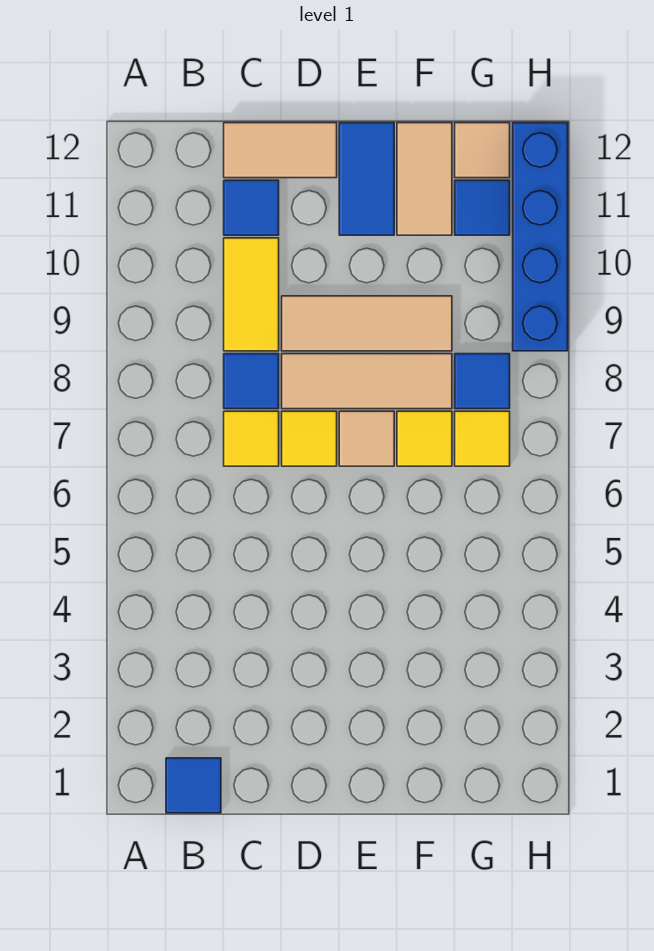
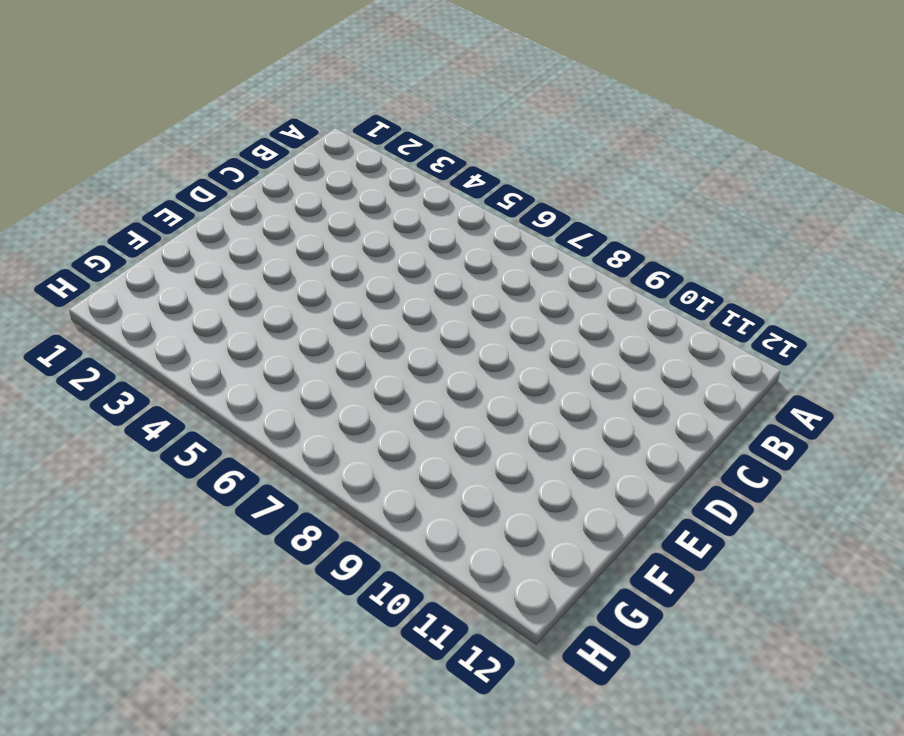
none -> blue 1x1 tile [166,758,221,813]
none -> yellow 1x1 tile [224,411,279,466]
none -> blue 1x1 tile [224,354,279,409]

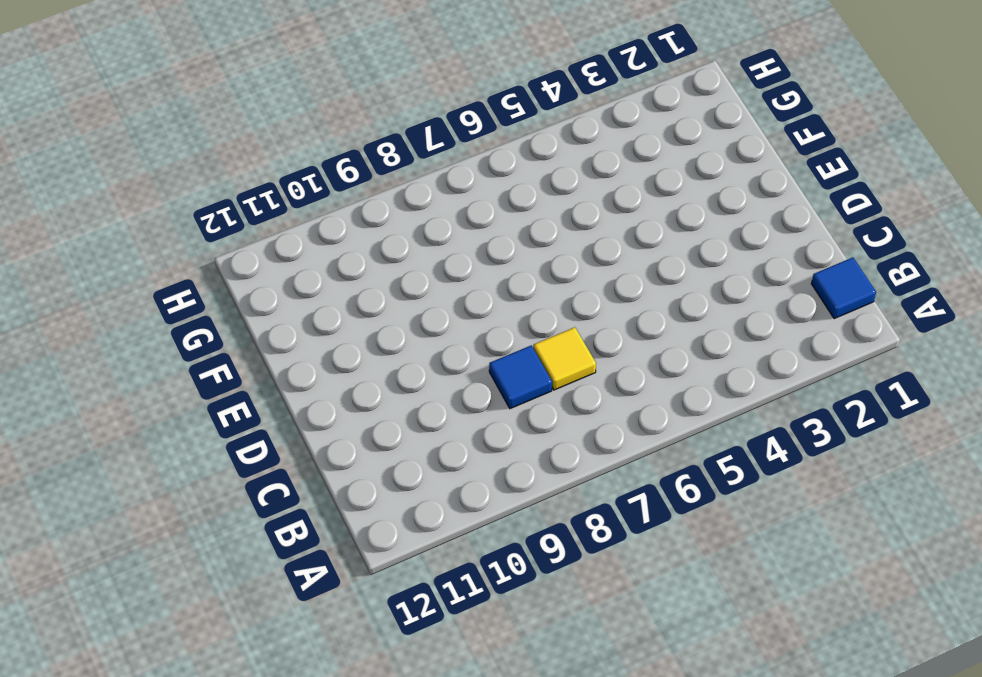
none -> yellow 1x2 tile [224,238,279,351]
none -> blue 1x1 tile [224,180,279,235]
none -> tan 1x2 tile [224,123,337,178]

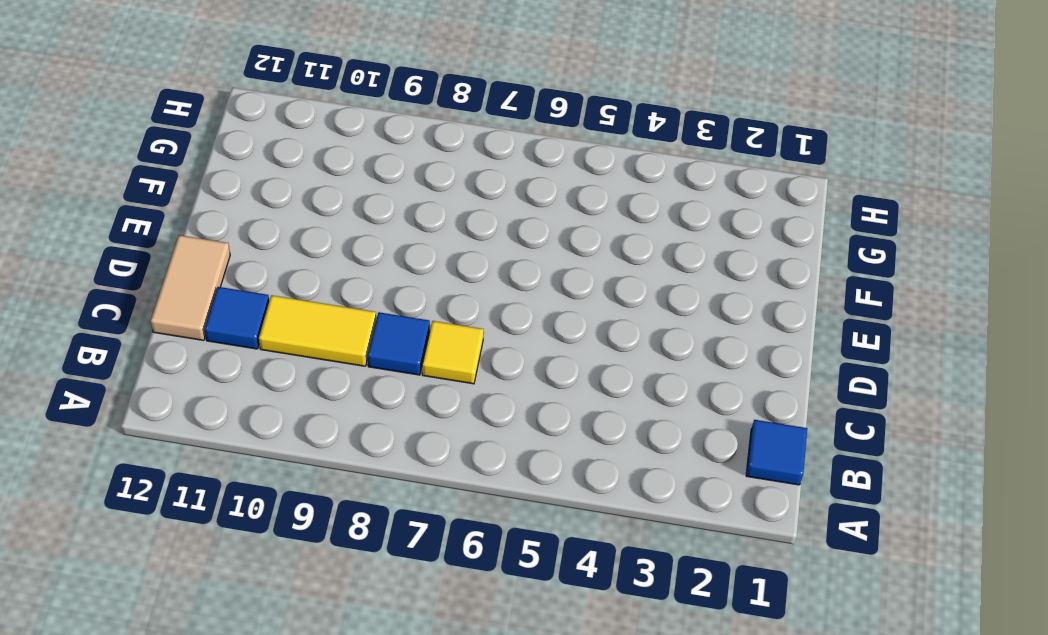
none -> yellow 1x1 tile [282,411,337,466]
none -> tan 1x3 tile [282,354,452,409]
none -> tan 1x3 tile [282,296,452,351]

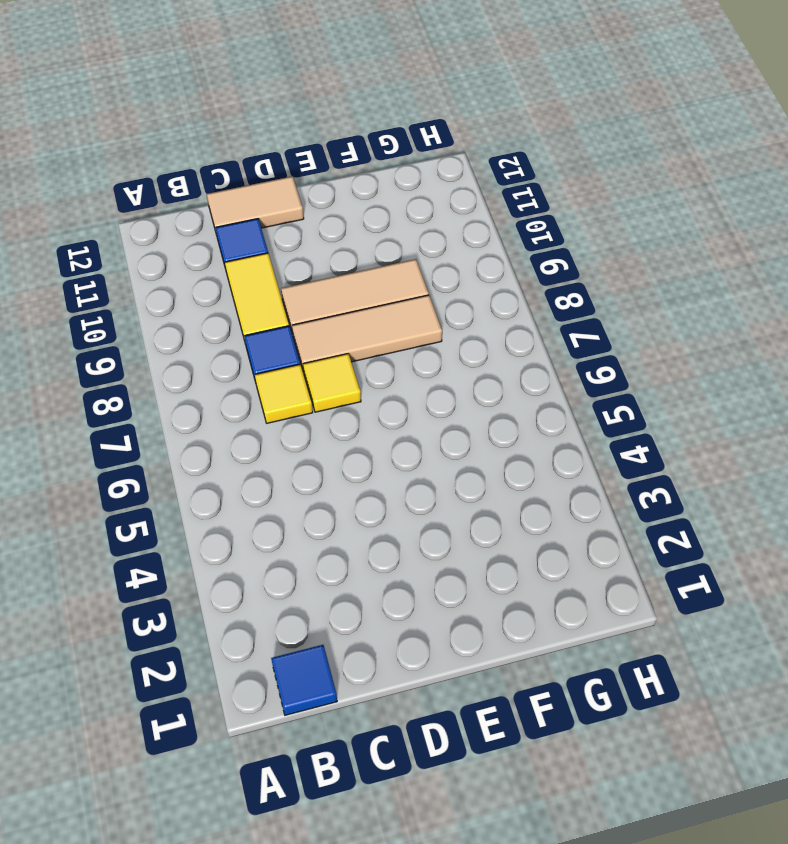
none -> tan 1x1 tile [339,411,394,466]
none -> blue 1x2 tile [339,123,394,235]
none -> yellow 1x1 tile [397,411,452,466]

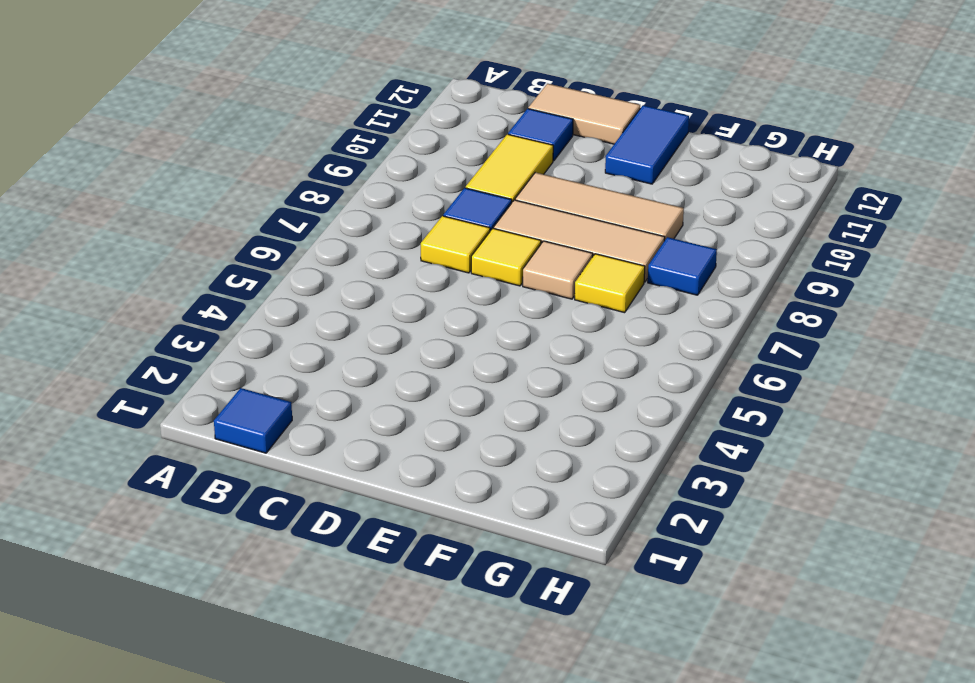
none -> tan 1x2 tile [397,123,452,235]
none -> yellow 1x1 tile [455,411,510,466]
none -> blue 1x1 tile [455,180,510,235]

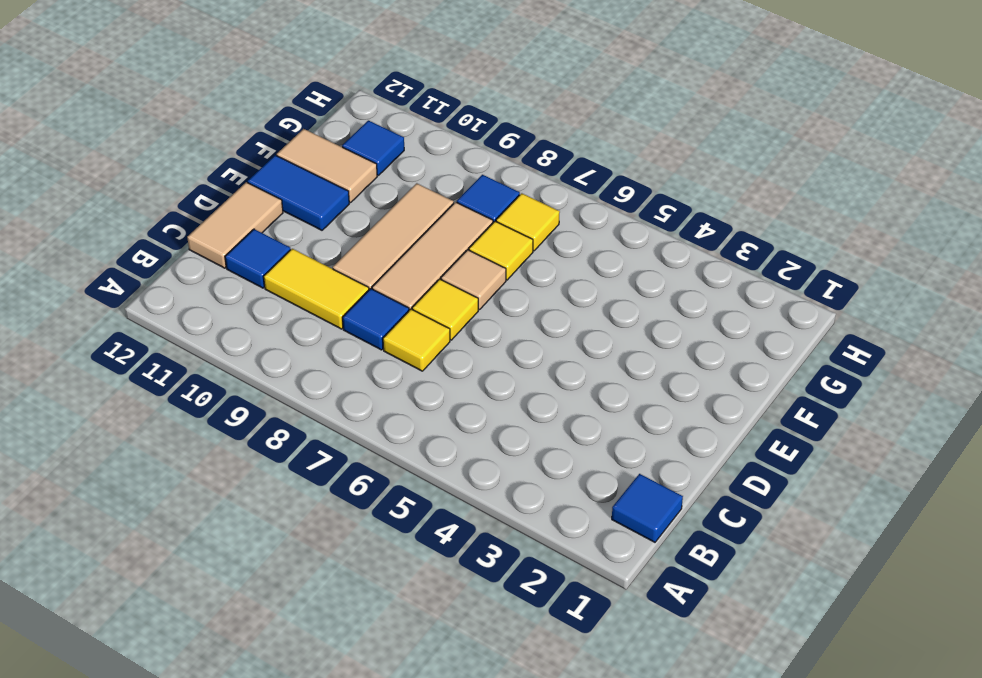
none -> tan 1x1 tile [455,123,510,178]
none -> blue 1x4 brick [513,123,568,351]

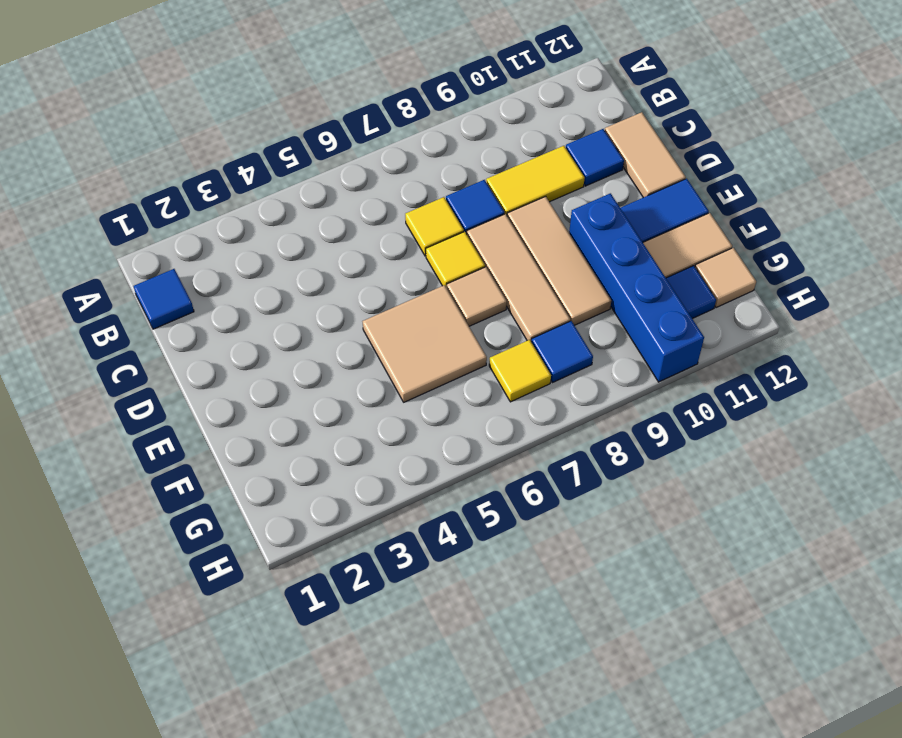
tan 2x2 tile [363,285,487,402] -> none
blue 1x4 brick [569,193,704,382] -> blue 1x4 brick turned to [513,123,568,351]
none -> yellow 1x1 tile [397,411,452,466]

